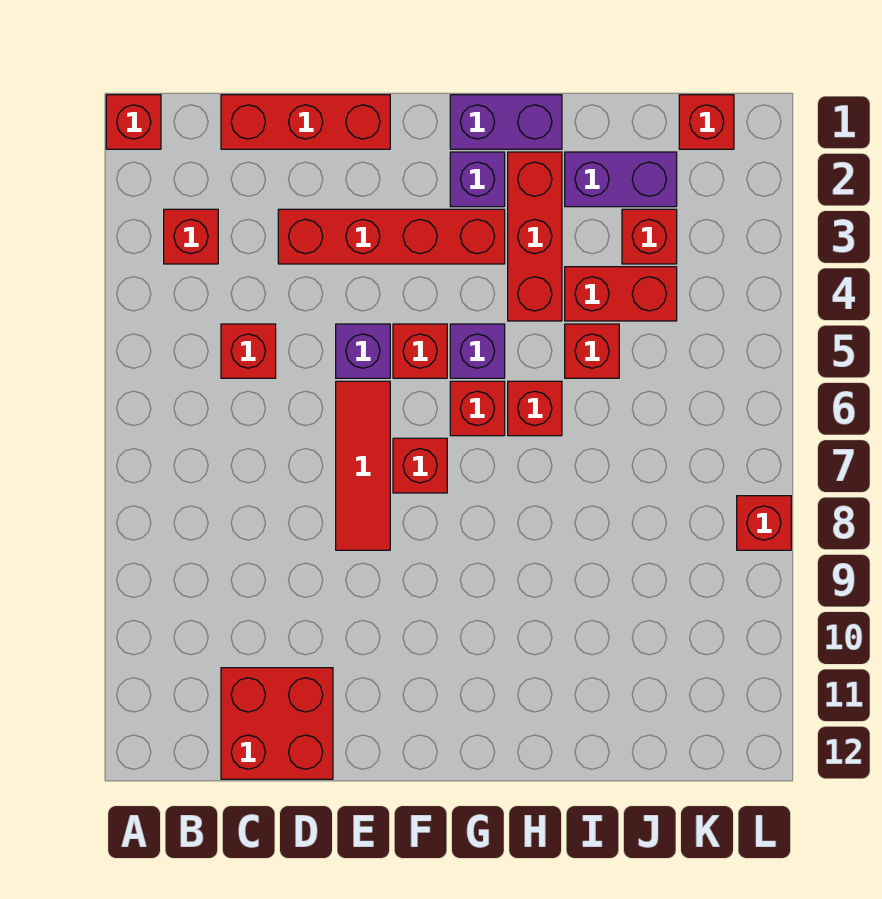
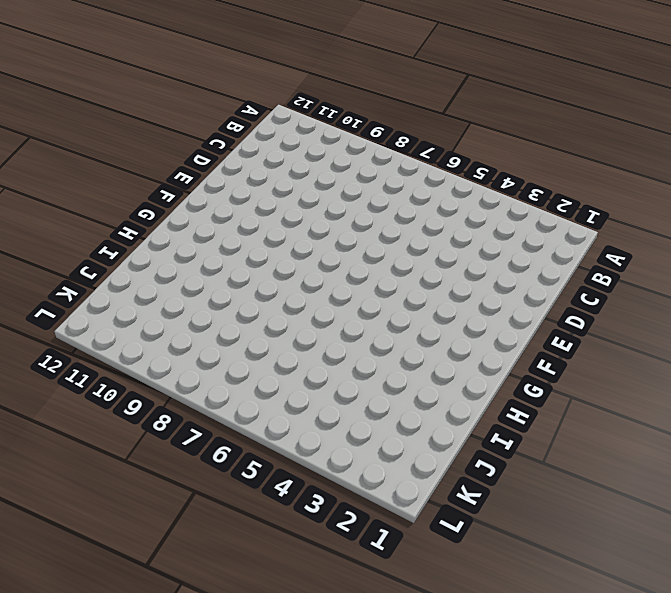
none -> red 1x1 brick [106,95,161,149]
none -> red 1x1 brick [164,209,218,264]
none -> red 1x3 brick [221,95,390,149]

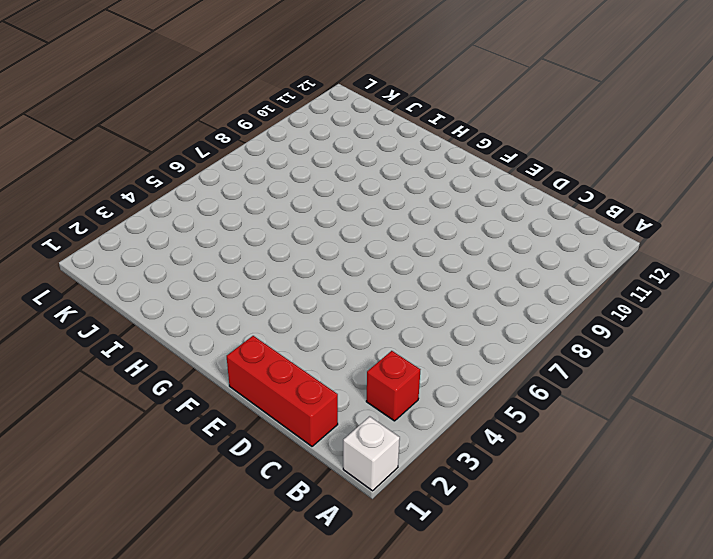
white 1x1 brick [343,416,400,491] -> red 1x1 brick [106,95,161,149]
none -> red 1x1 brick [221,324,276,378]
none -> red 2x2 brick [221,668,333,779]
none -> red 1x4 brick [278,209,505,264]

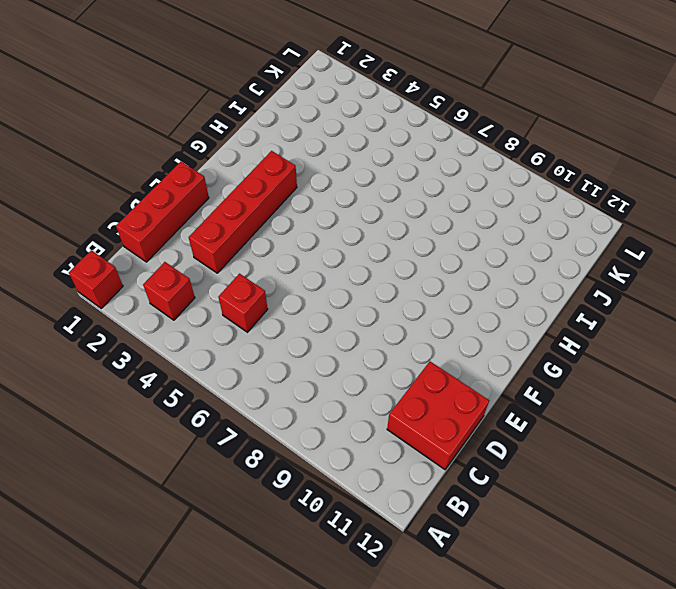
none -> purple 1x1 brick [336,324,390,378]
none -> red 1x3 tile [336,381,390,550]
none -> red 1x1 brick [393,324,447,378]

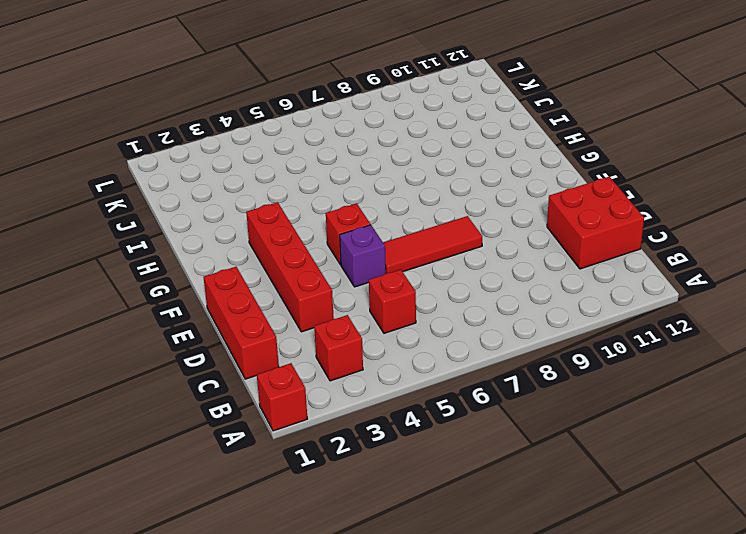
none -> red 1x1 brick [393,438,447,493]
none -> purple 1x2 brick [450,95,562,149]
none -> purple 1x1 brick [450,152,505,207]

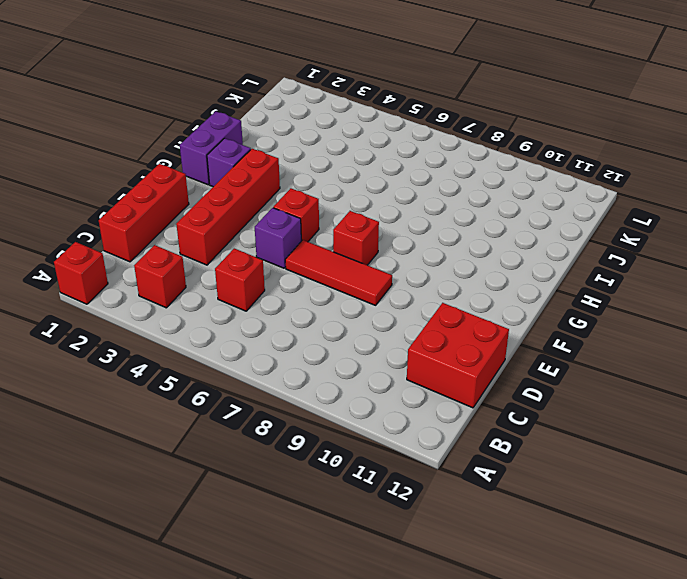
none -> purple 1x1 brick [450,324,505,378]
none -> red 1x1 brick [450,381,505,436]
none -> red 1x3 brick [508,152,562,321]

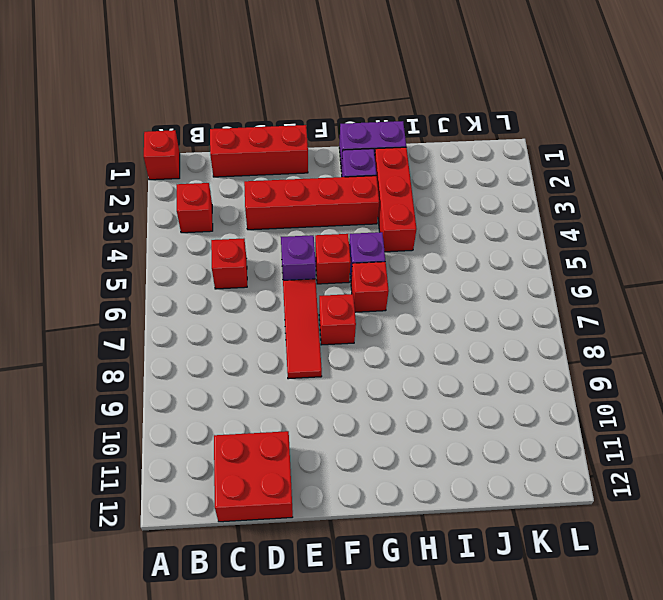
none -> red 1x1 brick [508,381,562,436]
none -> purple 1x2 brick [565,152,677,207]
none -> red 1x2 brick [565,267,677,321]

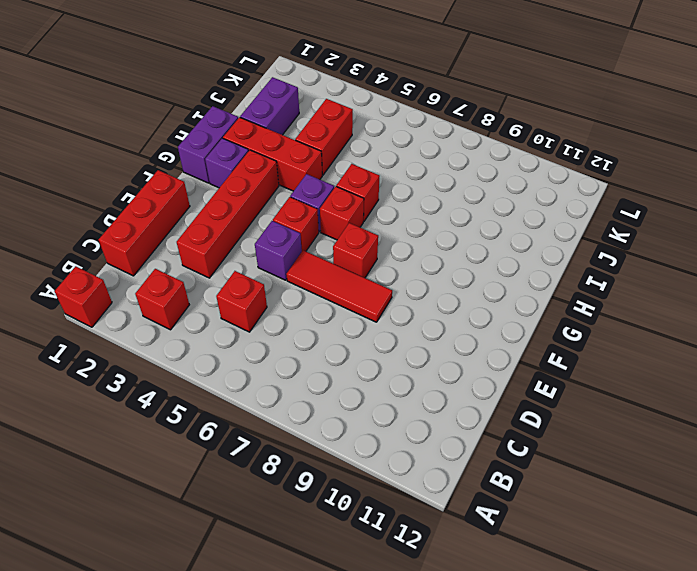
none -> red 2x2 brick [221,668,333,779]
none -> red 1x1 brick [565,324,619,378]
none -> red 1x1 brick [622,209,677,264]

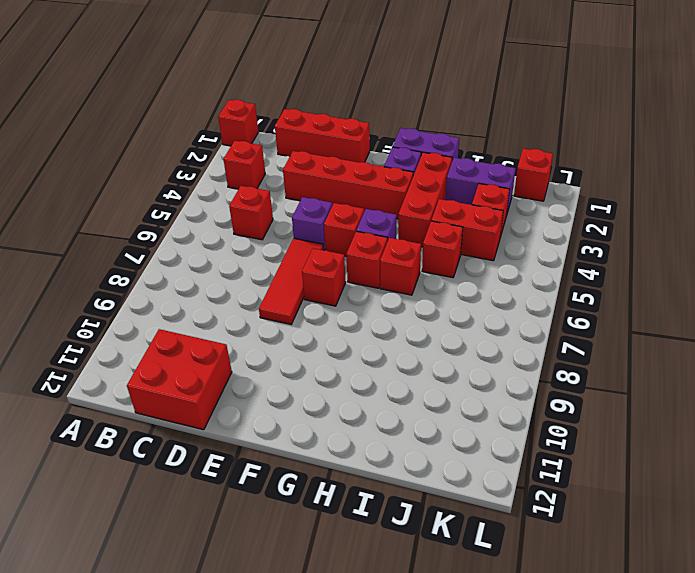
none -> red 1x1 brick [737,496,791,550]

